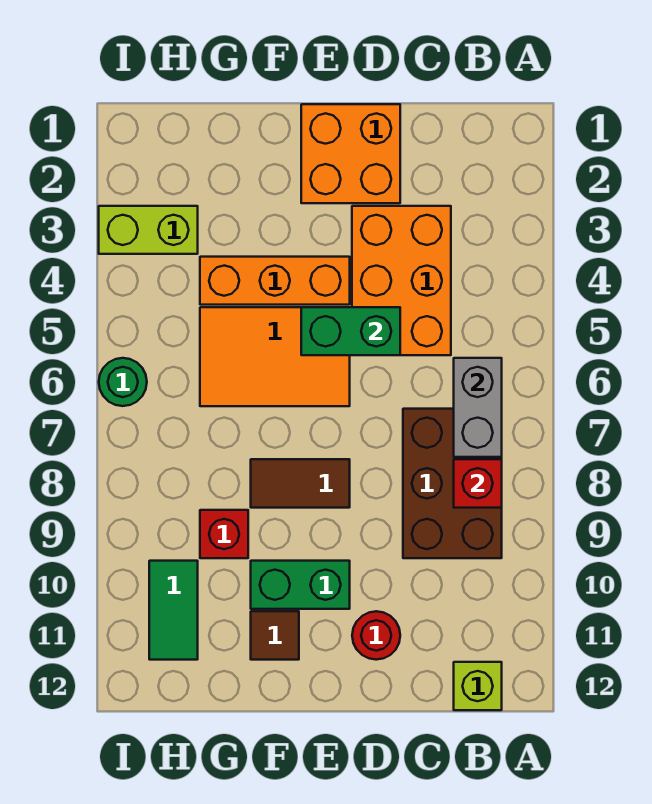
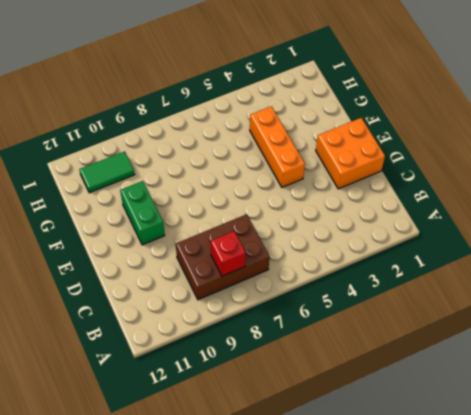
none -> lime 1x1 brick [454,662,502,710]
none -> orange 2x3 brick [352,206,451,355]
none -> red 1x1 round brick [352,611,400,660]

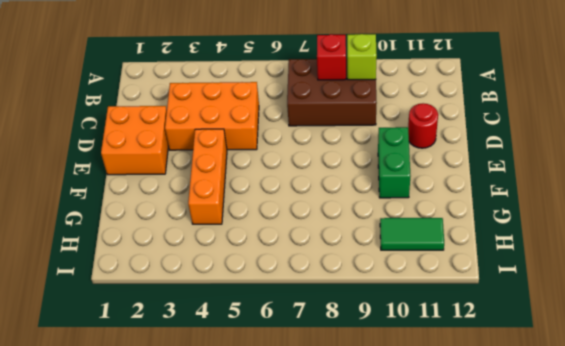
lime 1x1 brick [347,34,377,80] -> lime 1x1 brick moved to [454,662,502,710]
none -> orange 2x3 tile [200,307,350,406]
none -> brown 1x2 tile [251,459,350,508]
none -> brown 1x1 tile [251,611,299,660]

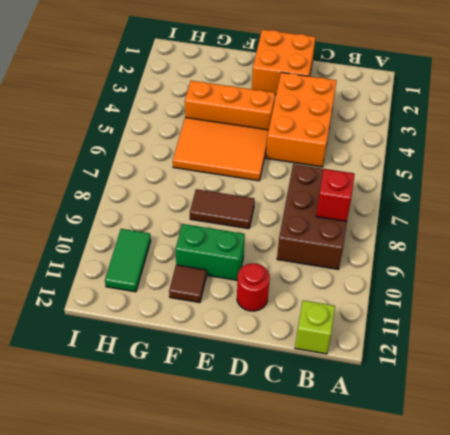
none -> red 1x1 brick [200,510,248,558]
none -> lime 1x2 brick [99,206,198,254]
none -> green 1x1 round brick [99,358,147,406]

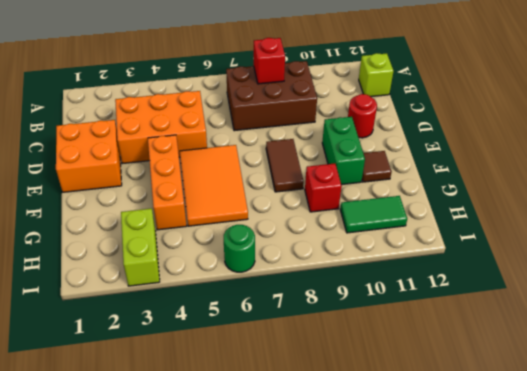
none -> grey 1x2 brick [454,358,502,457]
none -> green 1x2 brick [301,307,400,355]

